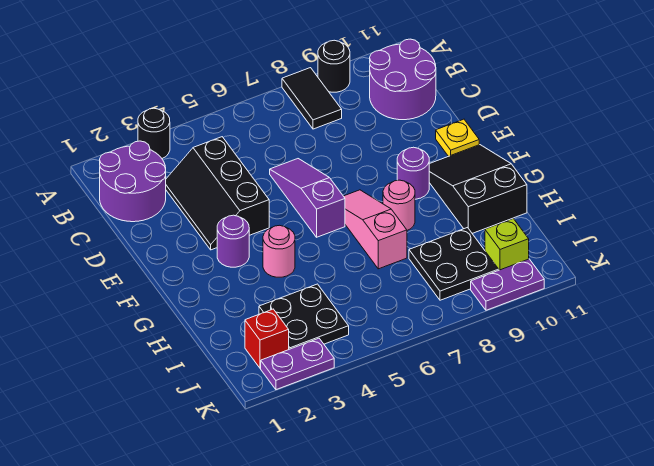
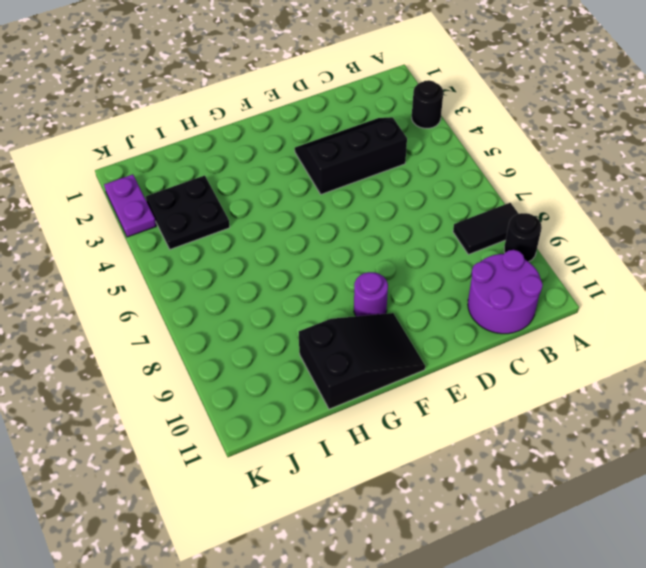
none -> purple 2x2 round brick [100,141,166,222]
none -> purple 1x3 slope [270,159,345,237]
none -> yellow 1x1 plate [436,119,479,156]

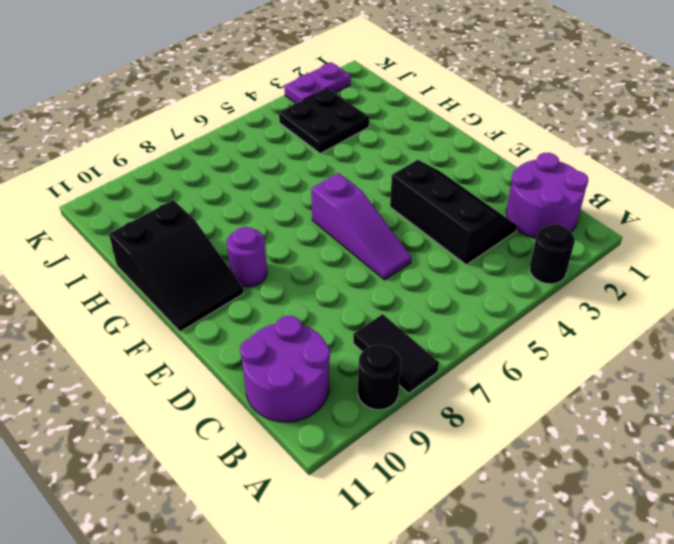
none -> yellow 1x1 plate [436,119,479,156]
none -> purple 1x1 round brick [217,215,249,267]
none -> pink 1x3 slope [344,190,407,269]

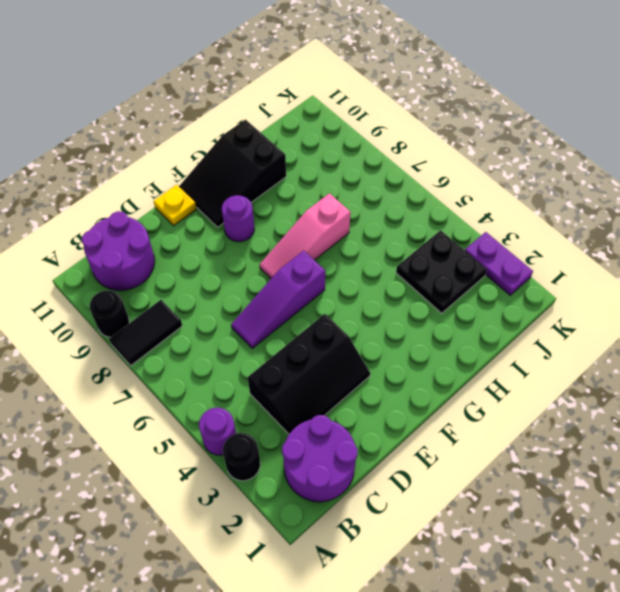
purple 1x1 round brick [199,408,236,455] -> purple 1x1 round brick moved to [217,215,249,267]
none -> pink 1x1 round brick [263,225,295,277]
none -> pink 1x1 round brick [383,180,415,230]
none -> black 2x2 plate [409,228,499,300]

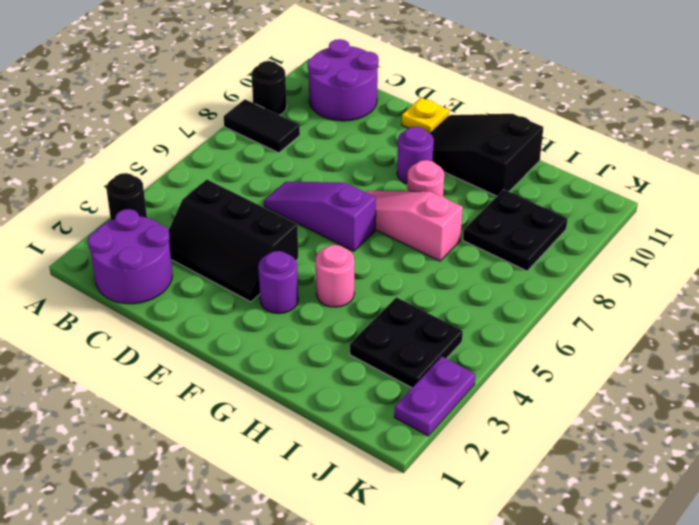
none -> red 1x1 brick [245,309,289,368]
none -> lime 1x1 brick [485,219,529,270]
none -> purple 1x2 plate [471,259,544,310]

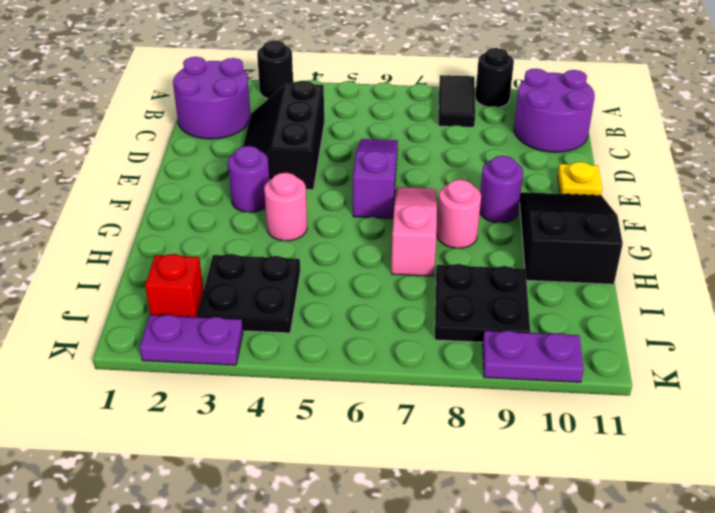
none -> lime 1x1 brick [485,219,529,270]

